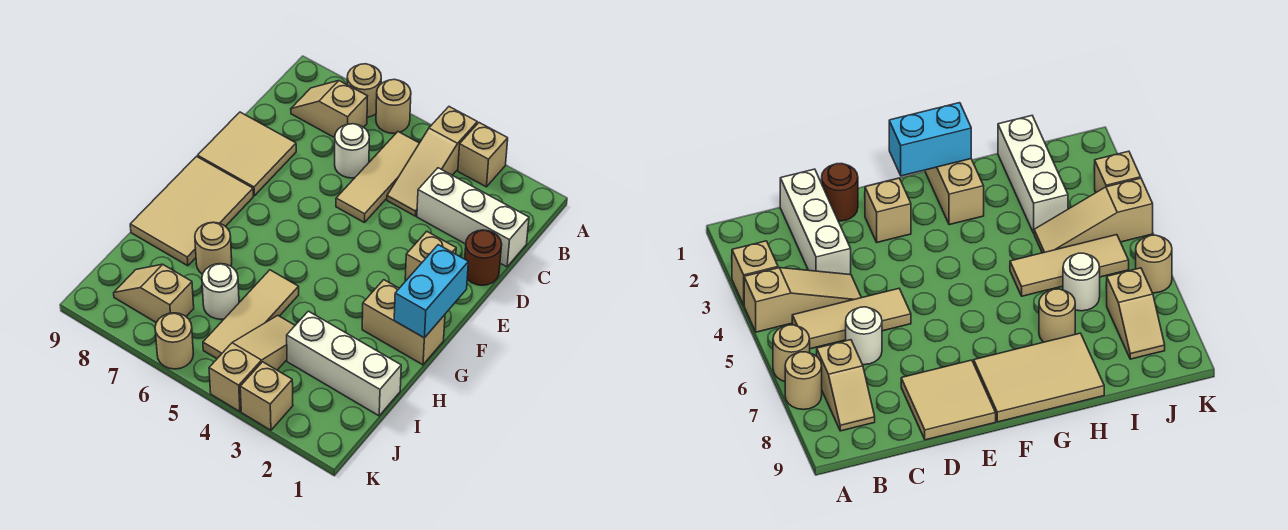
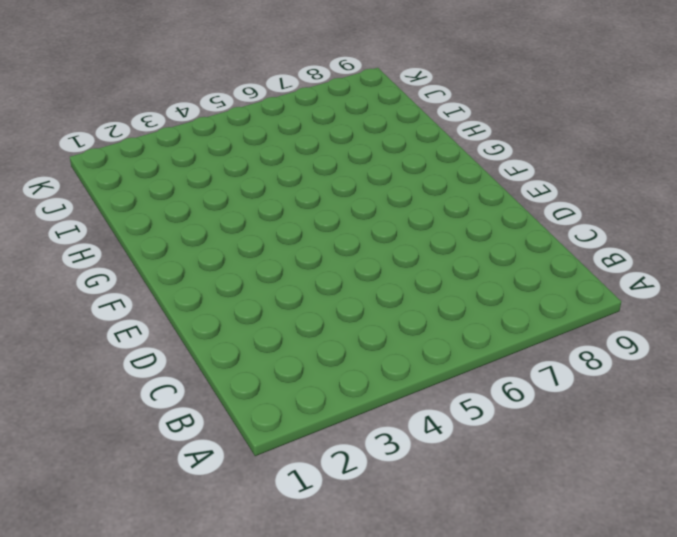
none -> tan 1x1 brick [458,123,508,187]
none -> tan 1x3 slope [387,107,477,216]
none -> tan 1x1 round brick [376,79,411,133]

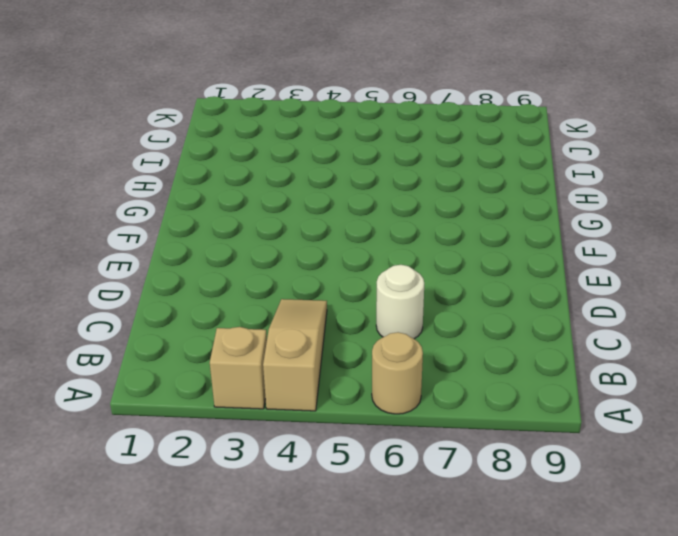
none -> tan 1x1 round brick [347,64,381,117]
none -> tan 1x3 tile [336,132,419,222]
none -> tan 1x2 slope [291,81,367,138]

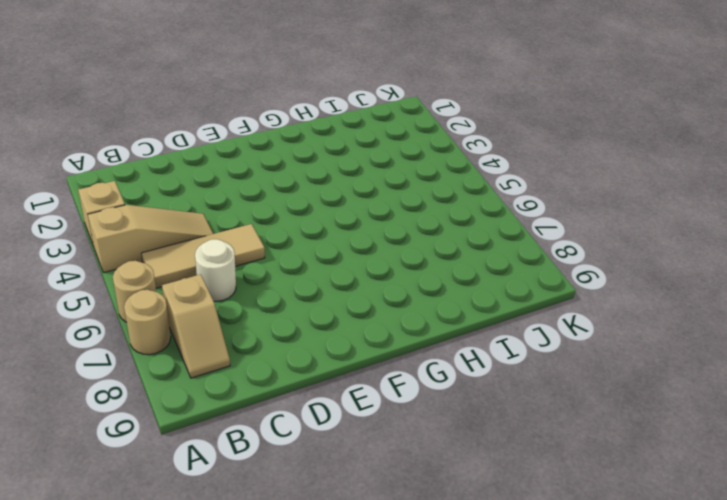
none -> white 1x3 brick [417,168,529,267]
none -> brown 1x1 round brick [465,230,502,285]
none -> tan 2x2 tile [198,112,296,196]

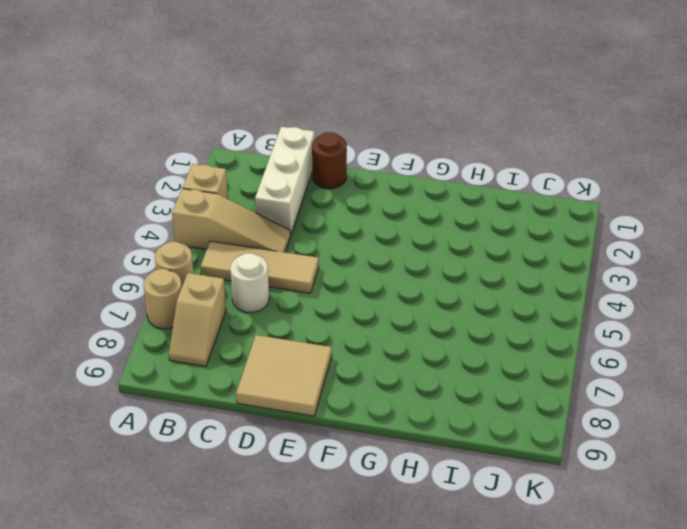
none -> tan 1x1 brick [405,231,456,281]
none -> tan 2x3 tile [130,156,253,266]
none -> tan 1x2 brick [362,280,445,365]

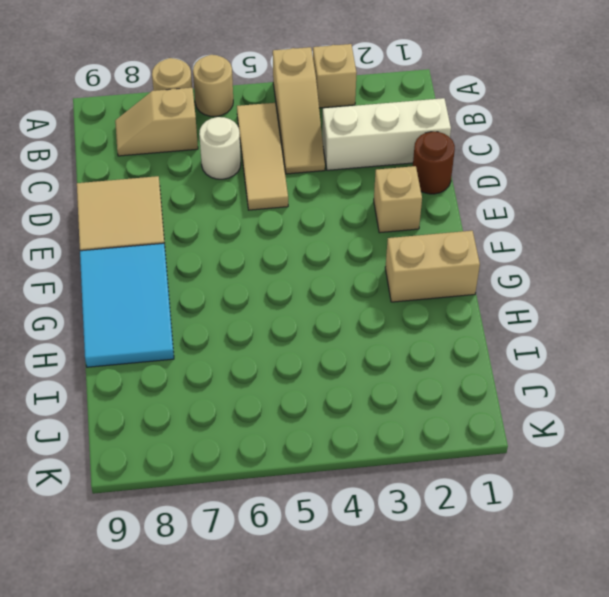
cyan 2x3 tile [80,243,174,367] -> tan 2x3 tile [130,156,253,266]
none -> tan 1x3 tile [203,270,299,359]
none -> tan 1x1 round brick [195,222,232,274]
none -> white 1x3 brick [287,311,401,416]

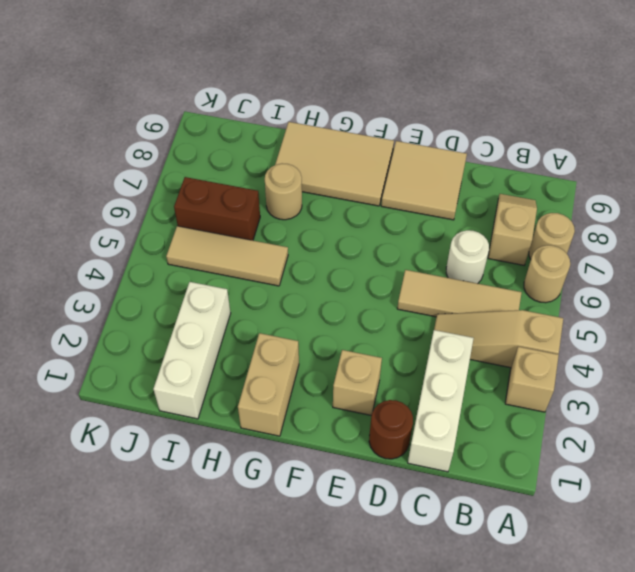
brown 1x2 brick [174,177,260,240] -> white 1x1 round brick [202,264,239,319]
none -> tan 1x3 slope [209,316,295,412]
none -> tan 1x2 slope [114,264,194,323]
none -> tan 1x1 brick [240,362,293,430]

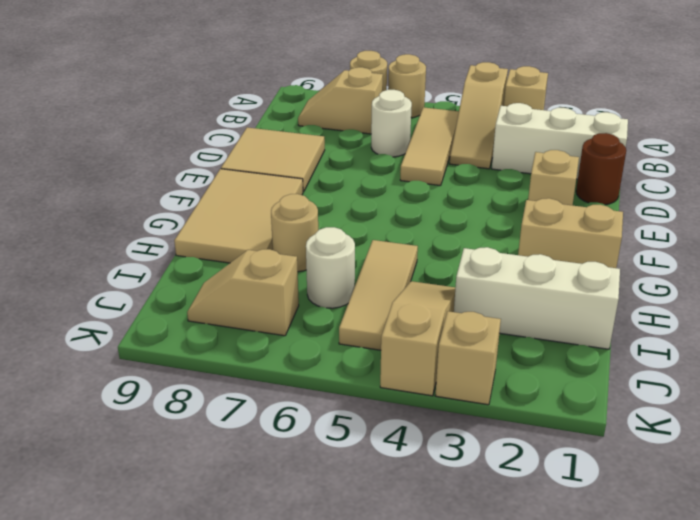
none -> tan 1x1 round brick [155,313,193,369]
none -> cyan 1x2 brick [394,245,468,338]

